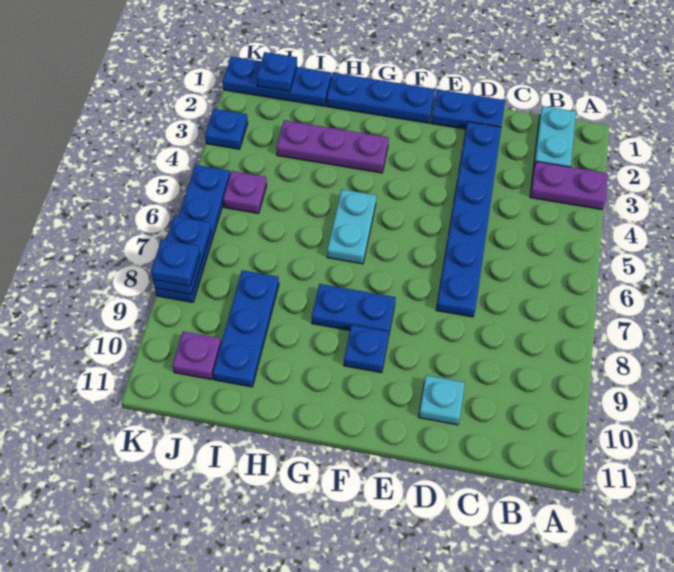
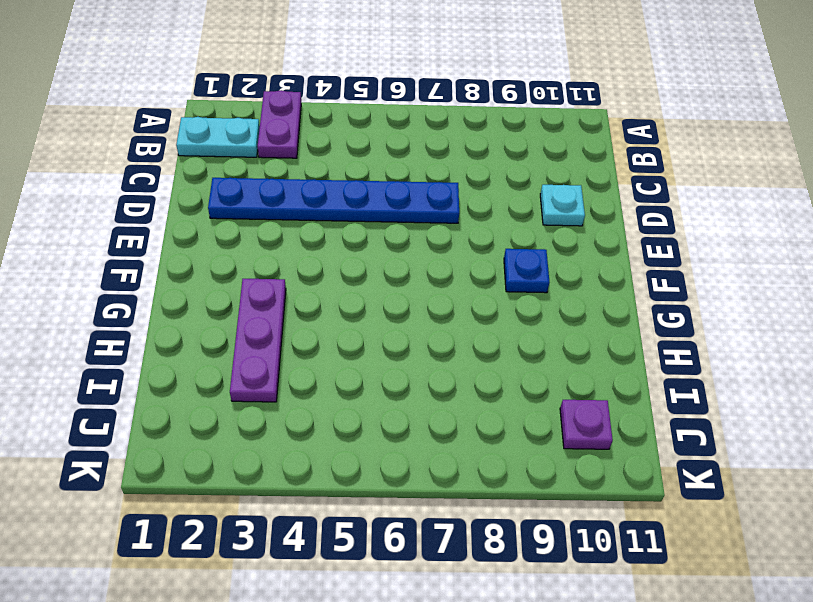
none -> blue 1x2 plate [431,89,505,129]
none -> blue 1x3 plate [326,73,435,123]
none -> blue 1x2 plate [312,284,396,333]

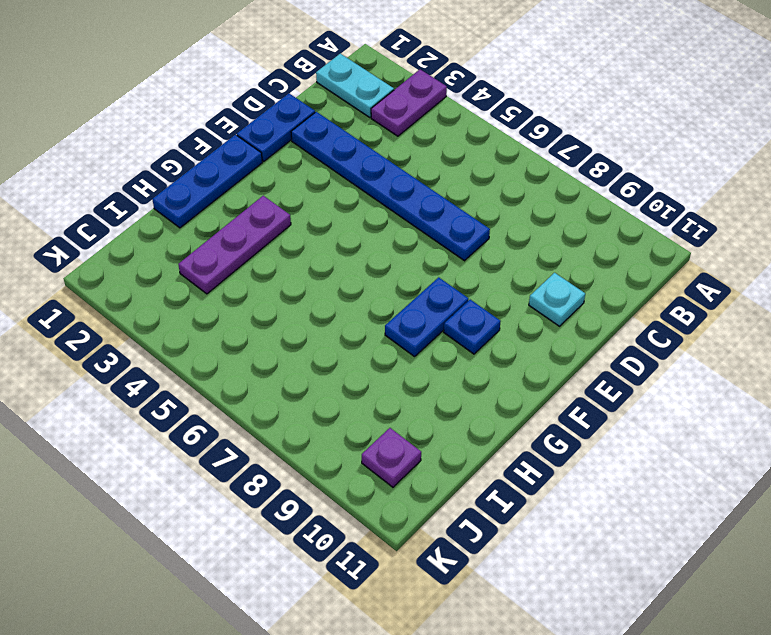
none -> cyan 1x2 plate [327,189,377,264]
none -> blue 1x3 plate [223,57,331,106]
none -> blue 1x3 plate [213,270,279,387]

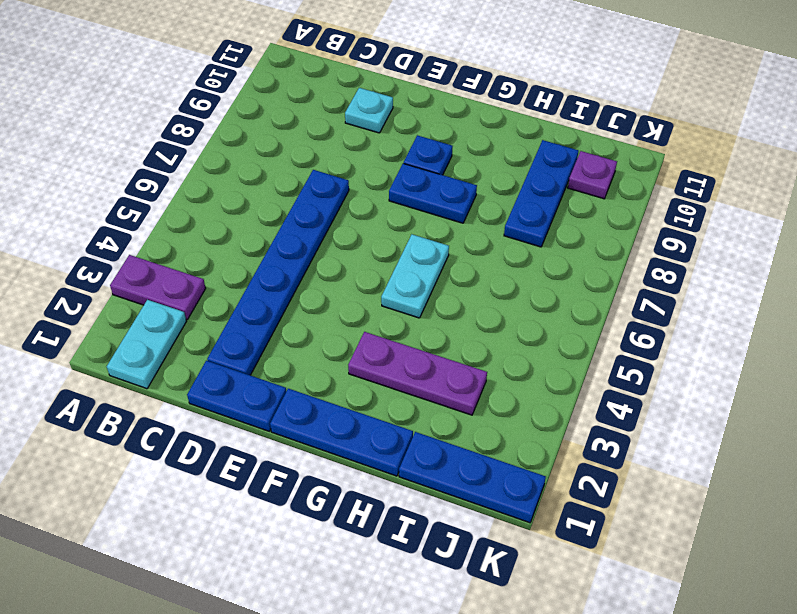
none -> purple 1x1 plate [223,171,267,214]
none -> blue 1x1 plate [205,109,248,149]
none -> blue 1x4 plate [155,165,230,302]

